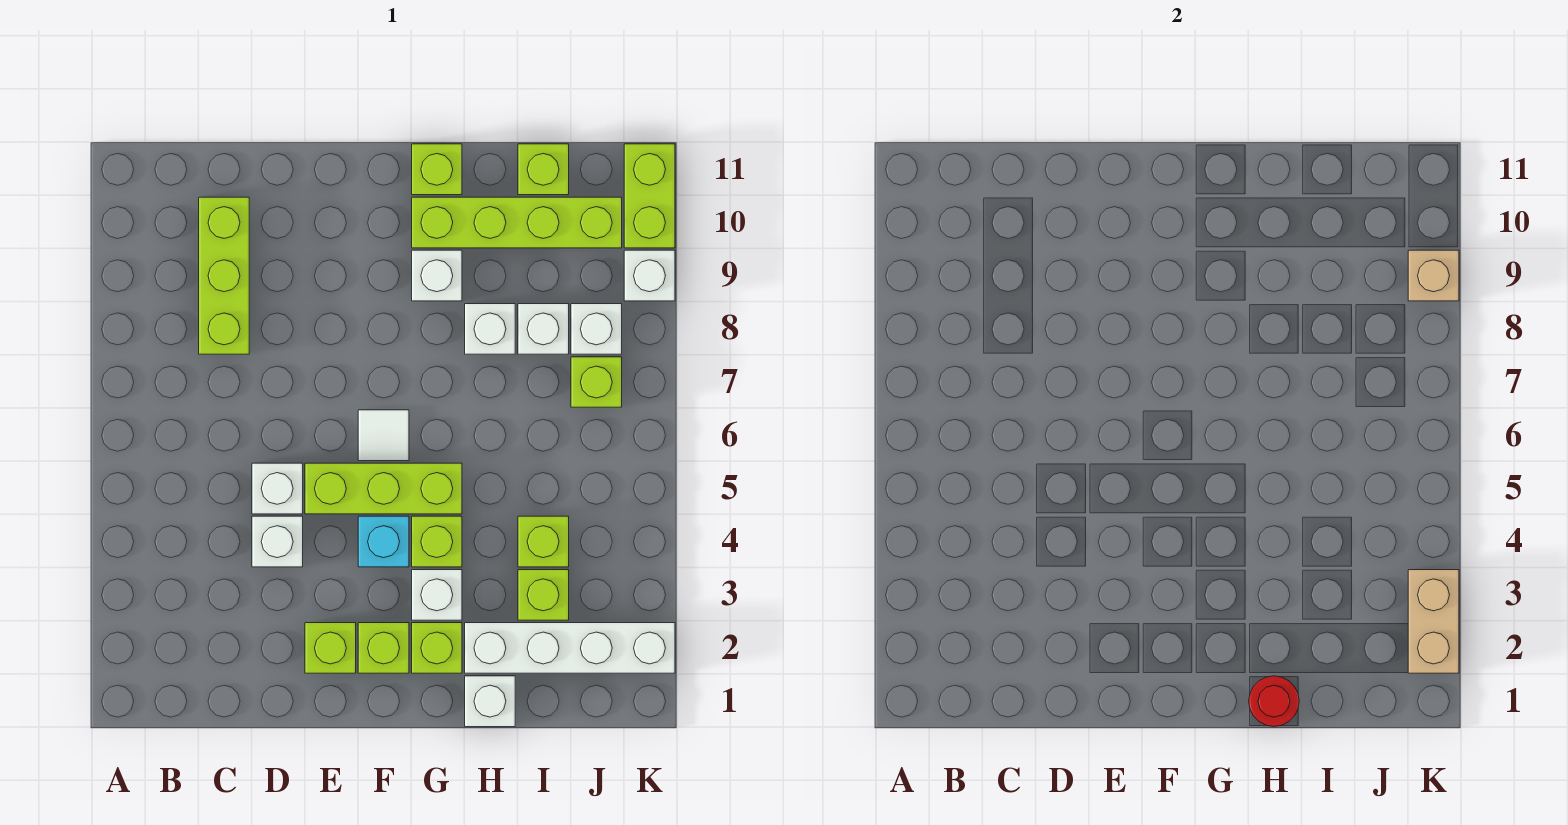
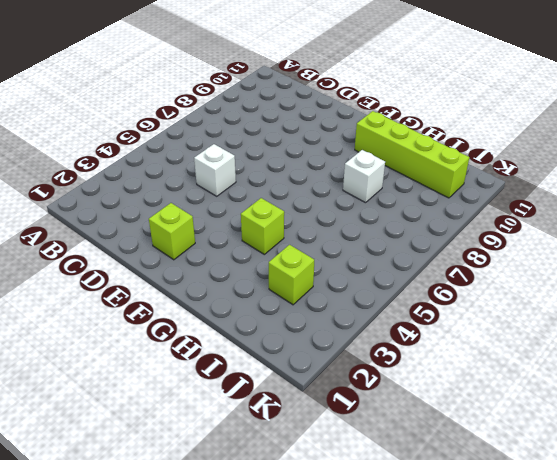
none -> lime 1x3 brick [199,197,249,354]
none -> white 1x1 brick [252,516,303,567]
none -> lime 1x3 brick [305,463,462,514]

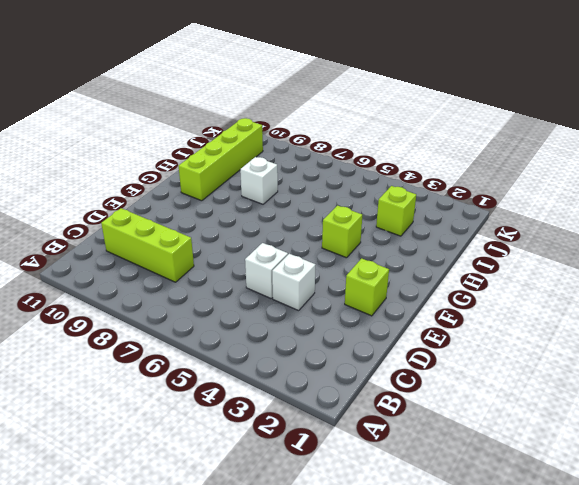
none -> lime 1x3 brick [305,463,462,514]
none -> lime 1x1 brick [358,623,409,673]
none -> cyan 1x1 brick [358,516,409,567]

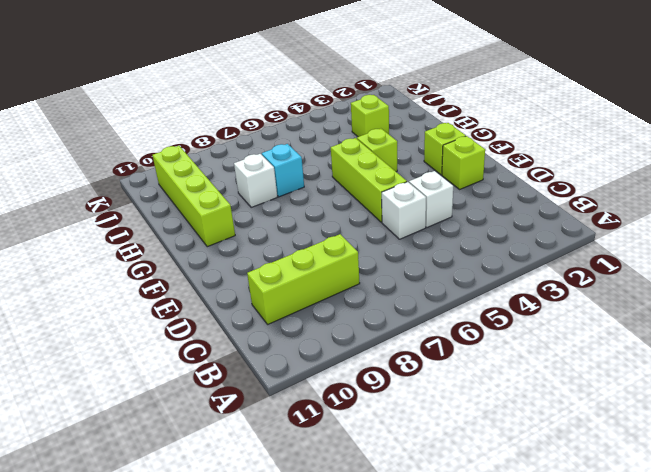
cyan 1x1 brick [262,144,304,197] -> cyan 1x1 brick moved to [358,516,409,567]
none -> white 1x1 tile [358,410,409,461]
none -> lime 1x1 brick [412,623,462,673]
none -> white 1x1 brick [412,570,462,620]

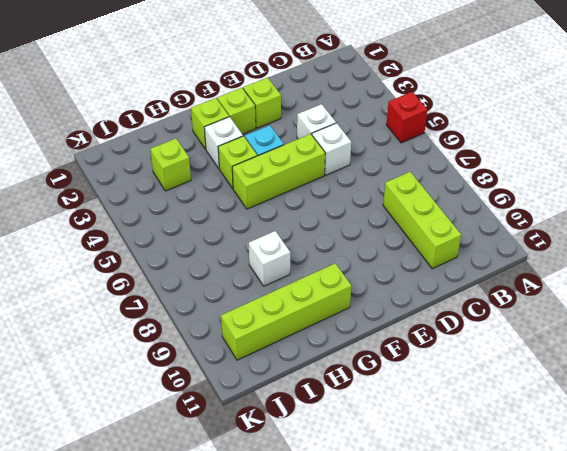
red 1x1 brick [386,92,427,143] -> none
none -> white 1x1 tile [358,410,409,461]
none -> white 1x1 brick [412,250,462,301]
none -> lime 1x1 brick [412,144,462,195]

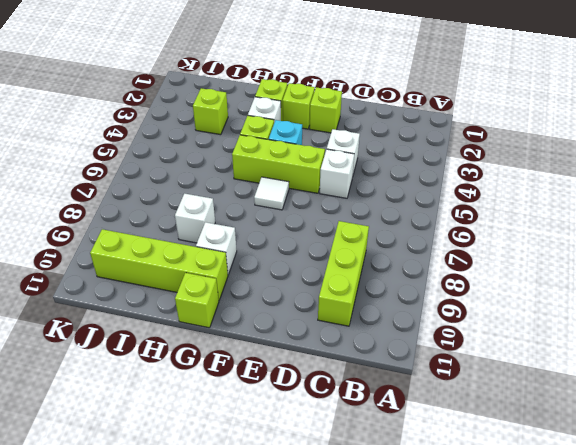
none -> white 1x1 brick [465,676,515,727]
none -> white 1x4 brick [465,623,675,673]
none -> lime 1x1 brick [518,516,569,567]

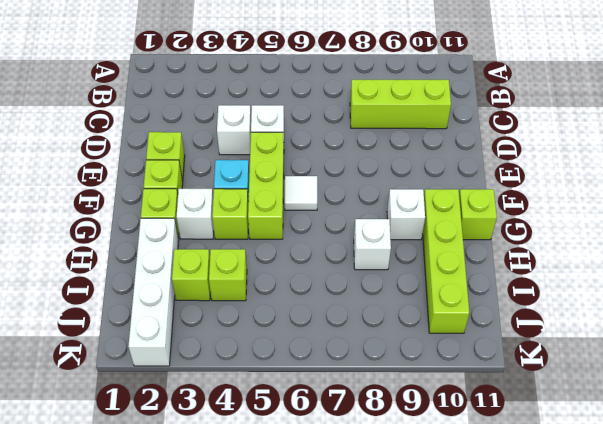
none -> white 1x1 brick [465,676,515,727]
none -> white 1x1 brick [518,304,569,354]
none -> lime 1x1 brick [518,144,569,195]

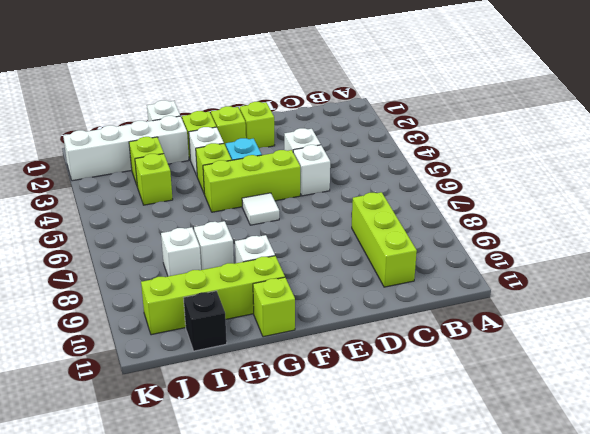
black 1x1 brick [184,291,227,351] -> lime 1x1 brick [518,144,569,195]
none -> lime 1x1 brick [571,357,622,407]
none -> white 1x1 brick [571,304,622,354]
none -> white 1x1 brick [624,250,675,301]

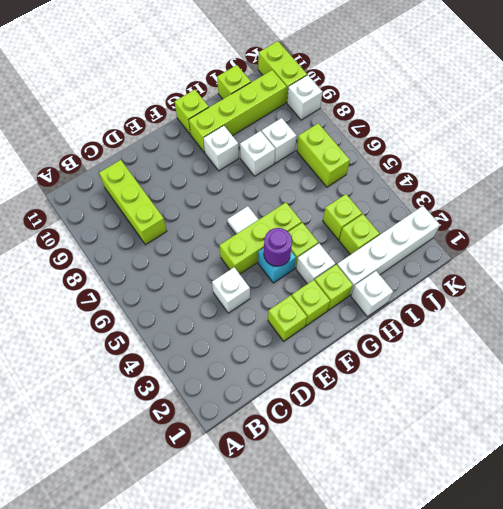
purple 1x1 round brick [264,228,292,266] -> none
lime 1x2 brick [297,123,350,187] -> lime 1x1 brick [571,357,622,407]
none -> white 1x1 brick [252,463,303,514]
none -> white 1x1 brick [571,304,622,354]
none -> red 1x1 round brick [1249,676,1299,727]

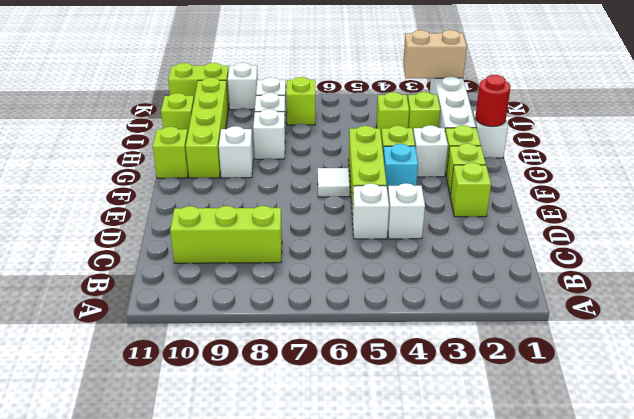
none -> tan 1x1 brick [1408,250,1459,301]

